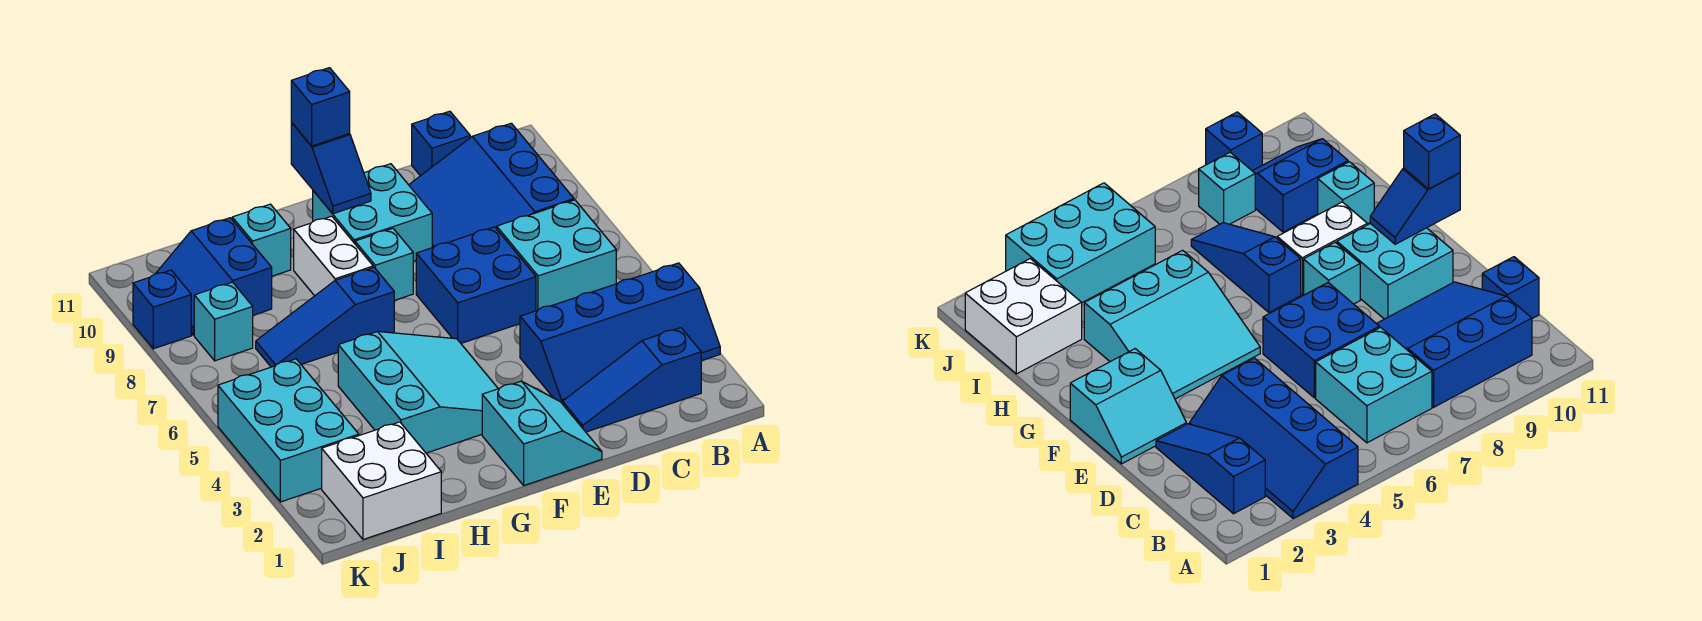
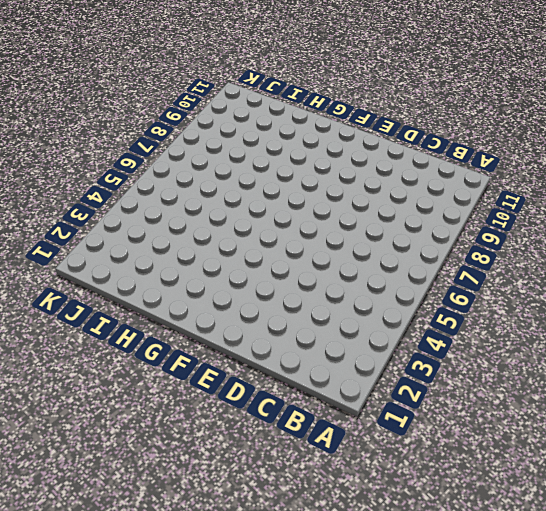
none -> blue 2x4 slope [520,263,720,404]
none -> blue 1x3 slope [563,328,701,432]
none -> cyan 2x2 brick [497,200,616,311]

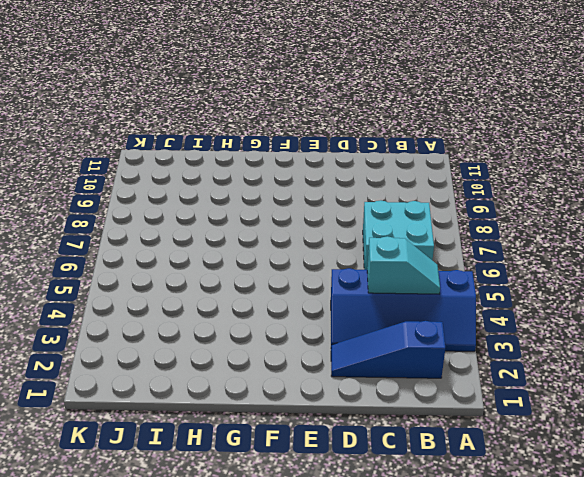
cyan 1x2 slope [367,236,440,294] -> none
none -> blue 3x3 slope [409,123,574,248]
none -> blue 1x1 brick [412,111,470,176]
none -> blue 2x2 brick [416,227,536,343]

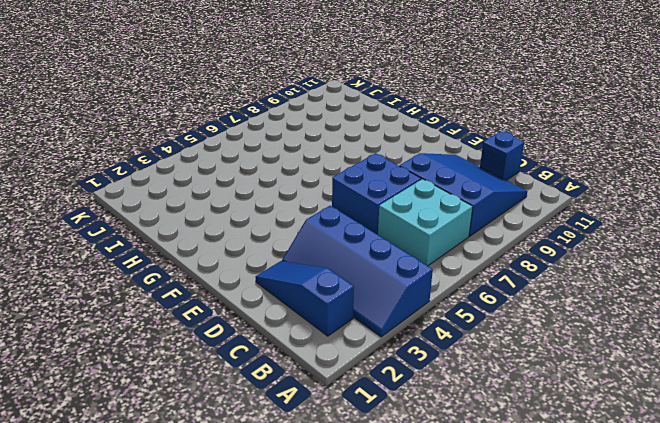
blue 3x3 slope [400,153,527,236] -> blue 3x3 slope turned to [409,123,574,248]
none -> cyan 2x2 slope [482,381,602,485]
none -> cyan 2x2 brick [313,164,432,261]
none -> cyan 3x3 slope [338,332,498,453]

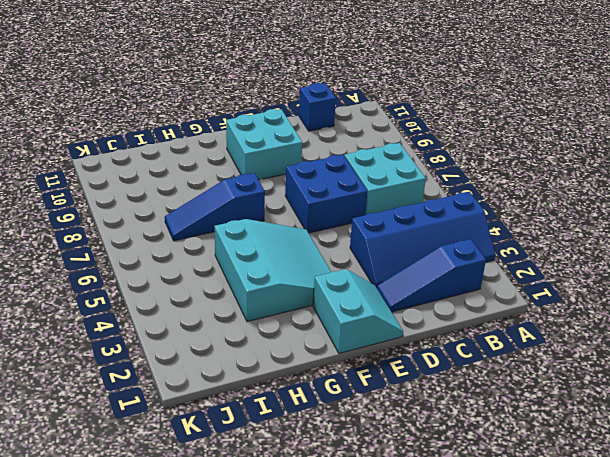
none -> blue 3x3 slope [409,123,574,248]
none -> cyan 1x1 brick [355,228,413,301]
none -> white 1x2 brick [294,216,373,296]

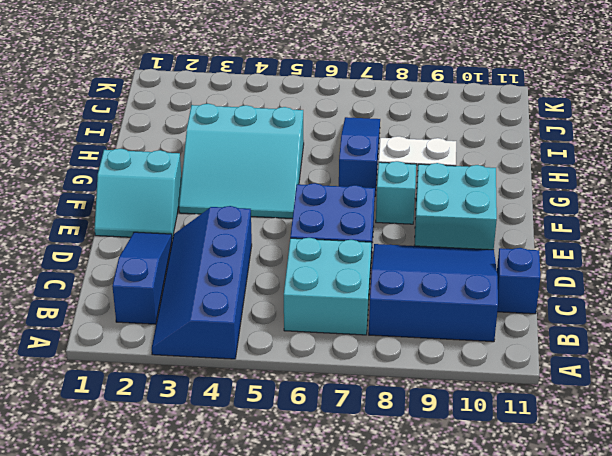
none -> cyan 1x1 brick [232,204,291,276]
none -> white 2x2 brick [322,422,441,540]
none -> blue 2x2 slope [156,218,272,335]

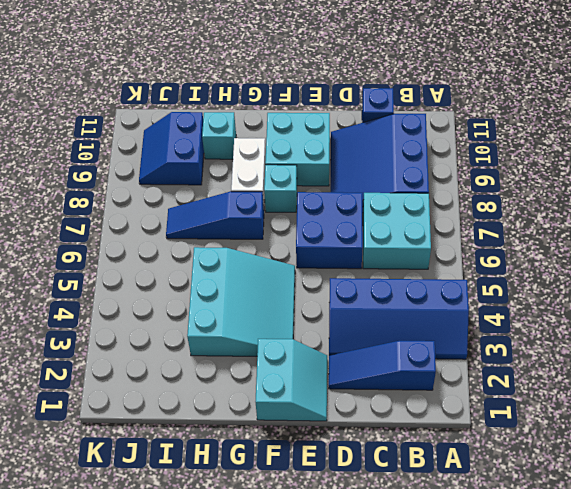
none -> white 2x2 brick [322,422,441,540]
none -> cyan 2x3 brick [218,359,359,502]
none -> cyan 1x1 brick [194,282,253,361]

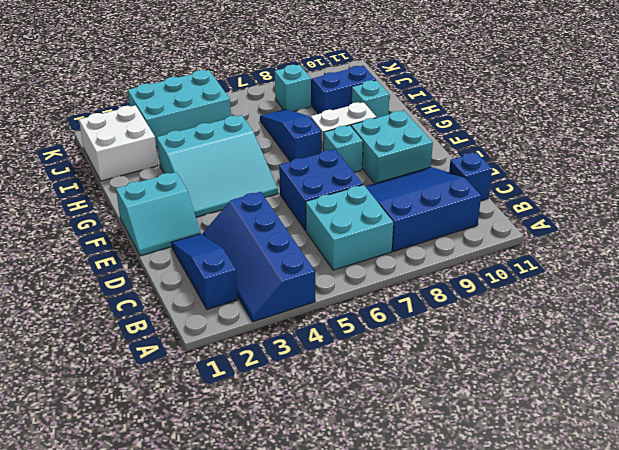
none -> blue 1x1 brick [133,270,191,349]
none -> blue 1x2 slope [291,123,371,214]
none -> blue 1x1 brick [291,68,350,146]

